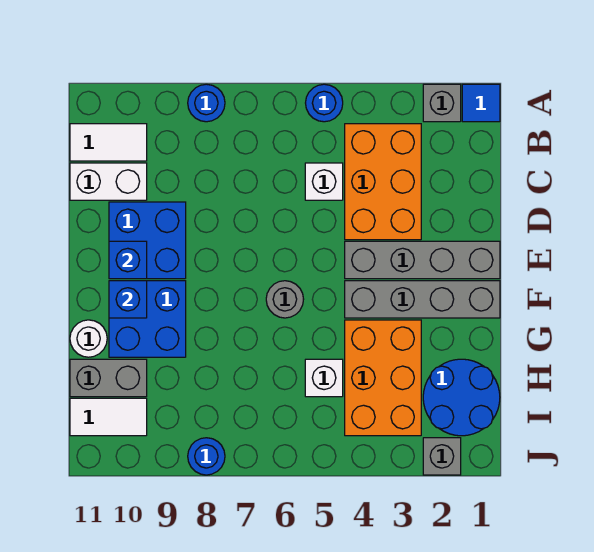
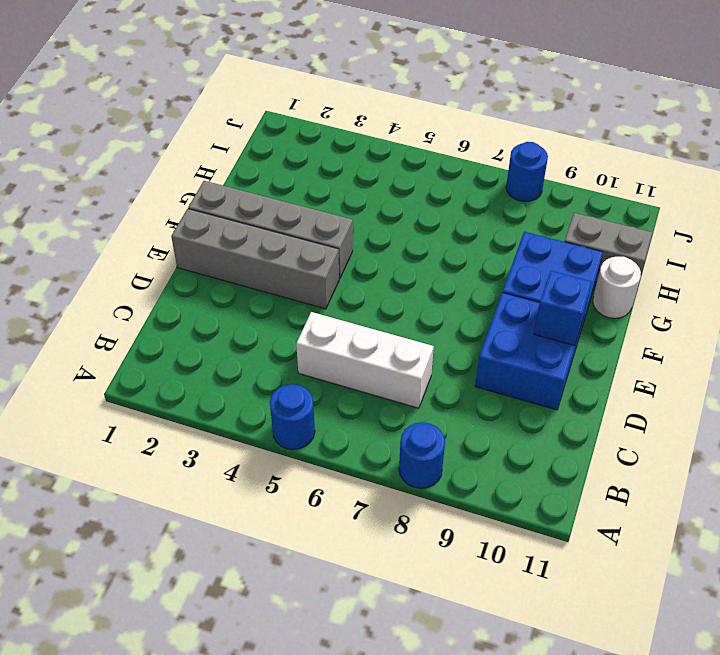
white 1x3 brick [296,312,434,408] -> white 1x1 brick [305,163,343,200]
none -> blue 1x1 tile [462,84,500,122]
none -> grey 1x1 brick [423,84,461,122]
none -> orange 2x3 brick [345,124,421,240]

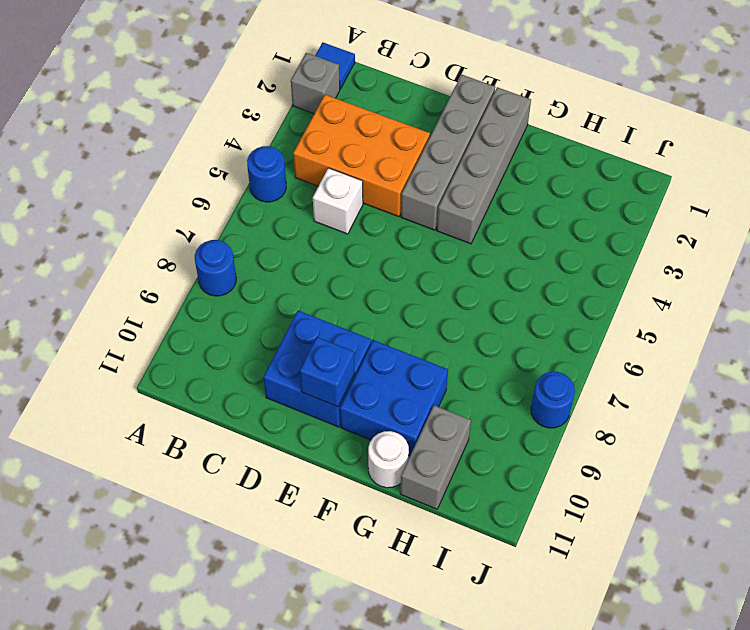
none -> white 1x2 tile [70,124,147,161]
none -> white 1x2 brick [70,163,147,200]
none -> grey 1x1 round brick [266,281,304,318]

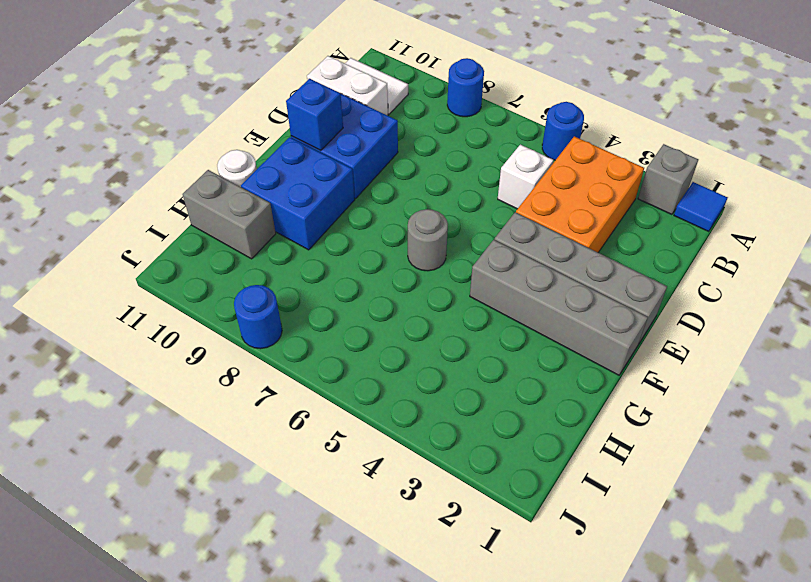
none -> orange 2x3 brick [345,320,421,436]
none -> blue 2x2 round brick [423,359,500,436]
none -> white 1x1 brick [305,359,343,397]

